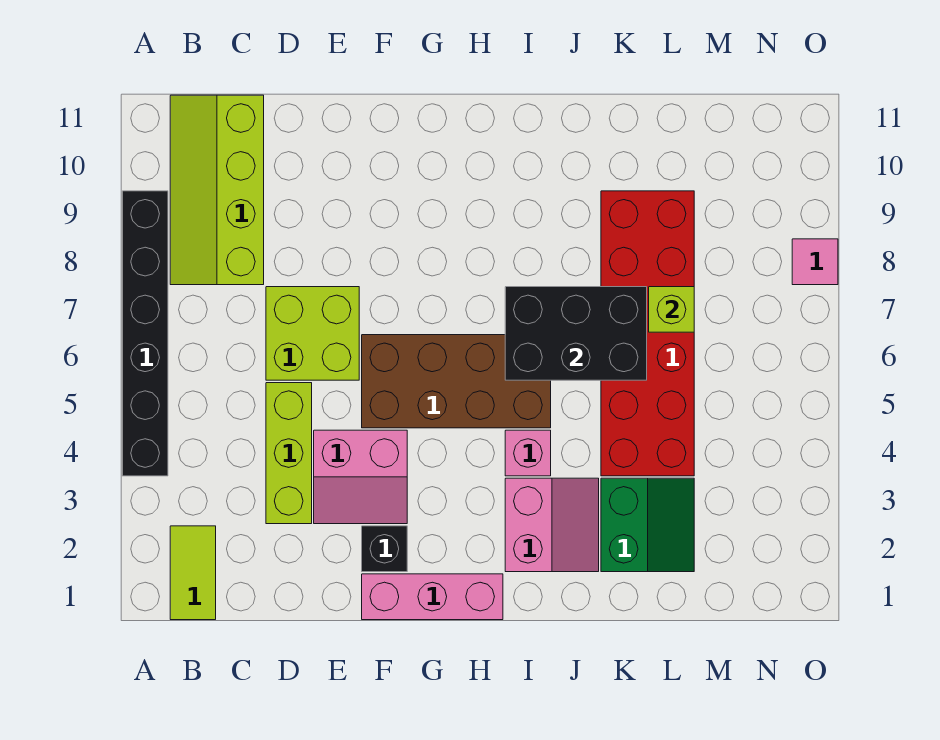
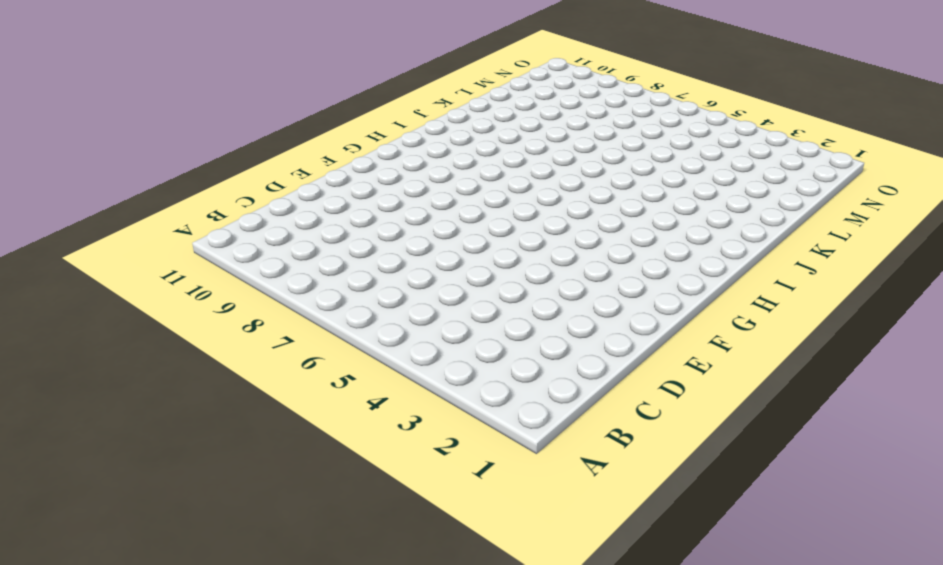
none -> black 1x6 brick [122,191,168,476]
none -> lime 1x2 tile [170,526,216,620]
none -> lime 2x4 slope [170,95,264,285]

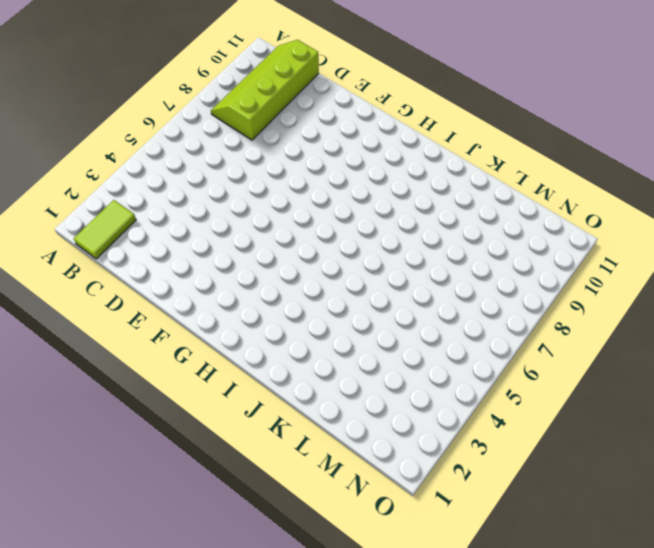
none -> black 1x6 brick [122,191,168,476]
none -> lime 1x3 brick [266,383,312,524]
none -> lime 2x2 brick [266,287,359,380]

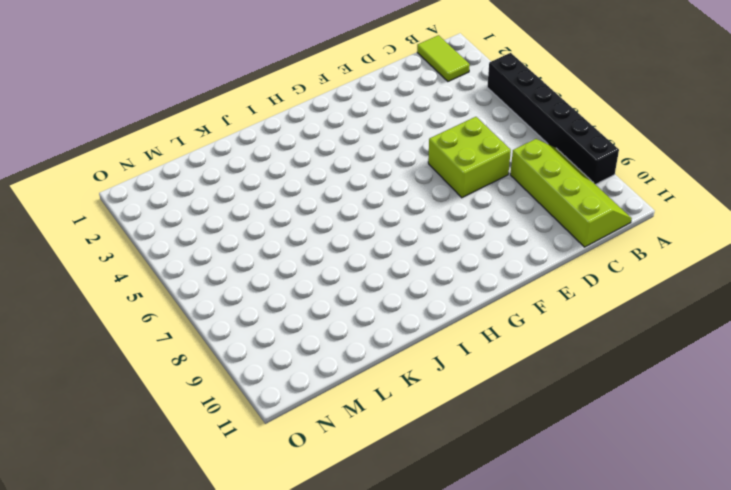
none -> lime 1x3 brick [266,383,312,524]
none -> pink 2x2 slope [314,430,407,524]
none -> pink 1x3 brick [362,574,503,620]

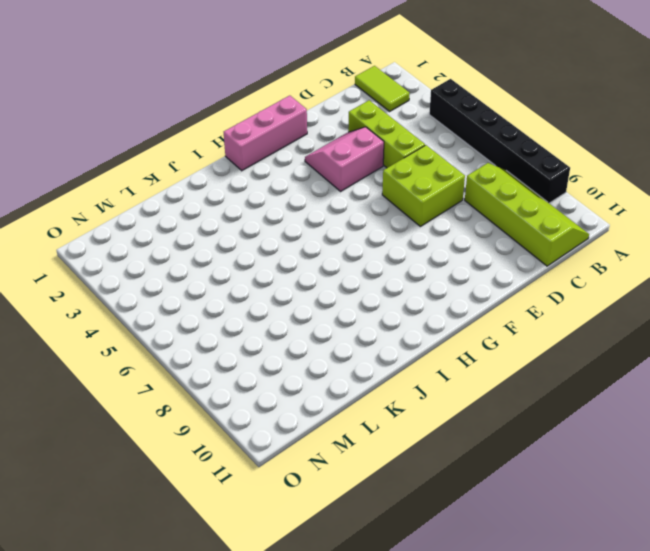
none -> black 1x1 brick [362,526,407,572]
none -> brown 2x4 brick [362,335,551,428]
none -> pink 2x2 slope [505,478,599,572]

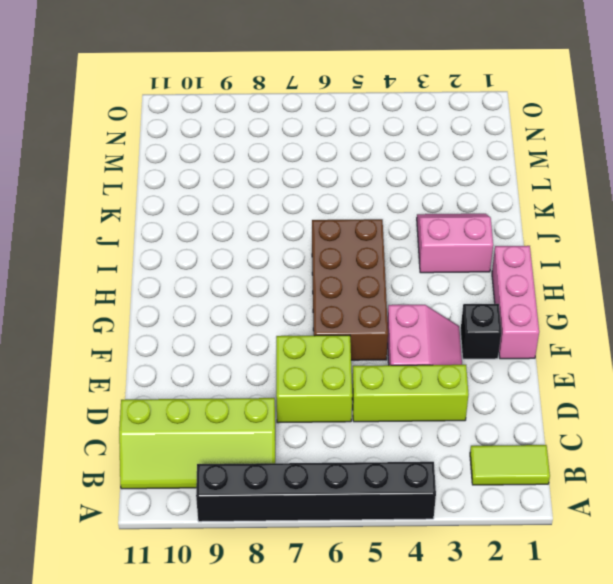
none -> pink 1x1 brick [505,430,551,476]
none -> green 2x2 slope [601,478,694,572]
none -> red 2x6 brick [601,191,694,476]

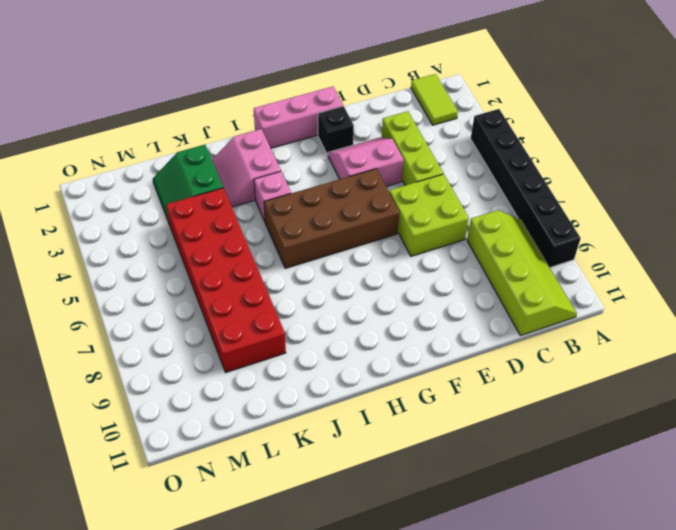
none -> pink 1x1 tile [792,239,838,285]
none -> black 2x3 brick [505,287,647,380]
none -> lime 1x1 brick [649,287,694,332]

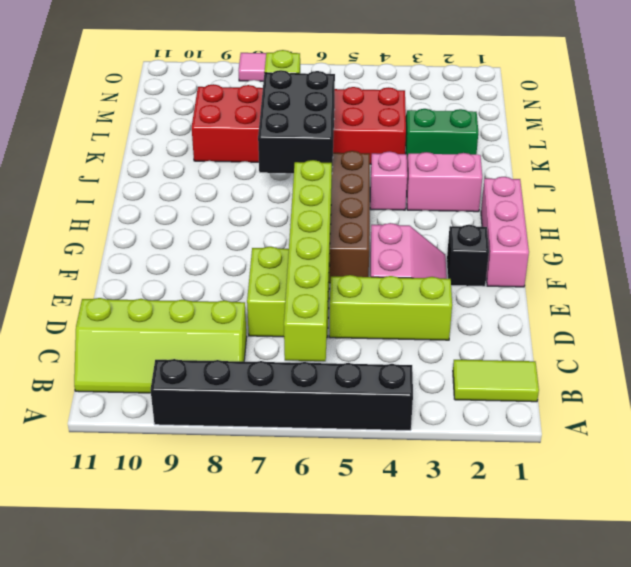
lime 1x6 brick [284,160,332,361] -> none

